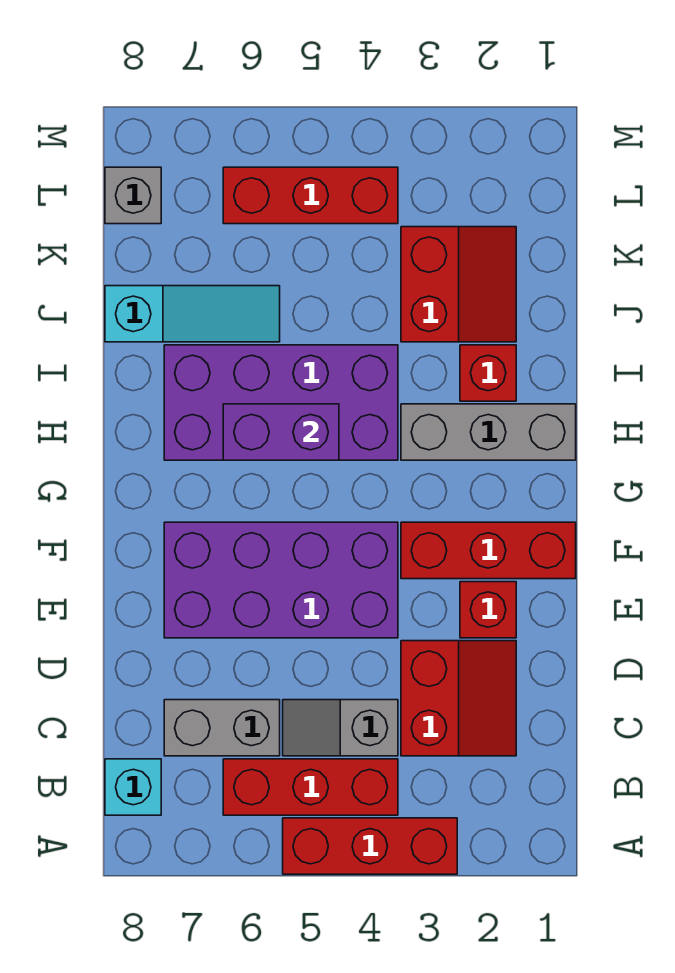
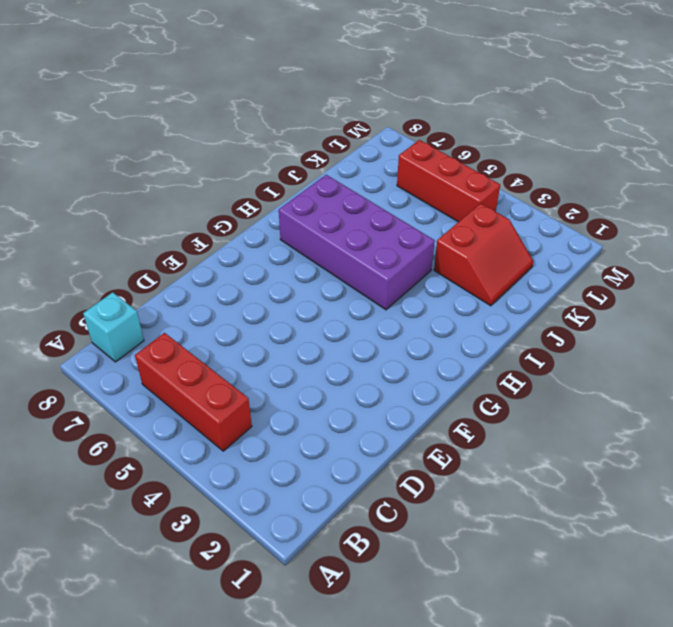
none -> red 1x3 brick [283,818,457,874]
none -> red 2x2 slope [401,641,516,756]
none -> grey 1x2 slope [283,700,398,756]

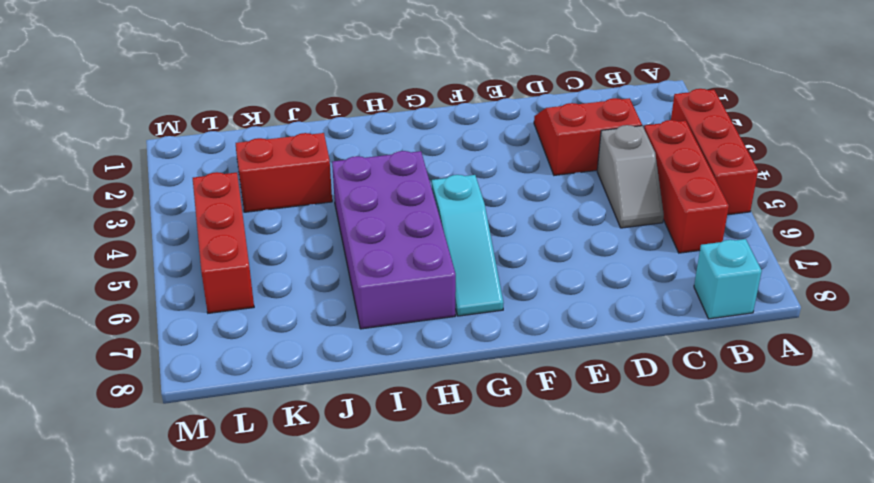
cyan 1x3 slope [432,175,503,316] -> cyan 1x3 slope turned to [105,286,280,342]
none -> grey 1x2 brick [164,700,280,756]
none -> red 1x1 brick [460,582,516,638]
none -> purple 2x4 brick [164,522,398,638]

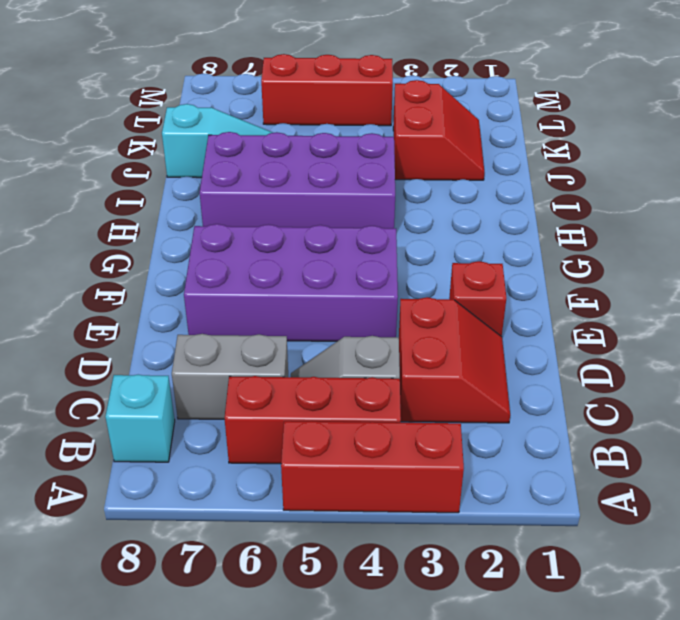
none -> red 1x3 brick [401,522,576,579]
none -> grey 1x3 brick [401,404,576,460]
none -> red 1x1 brick [460,345,516,401]

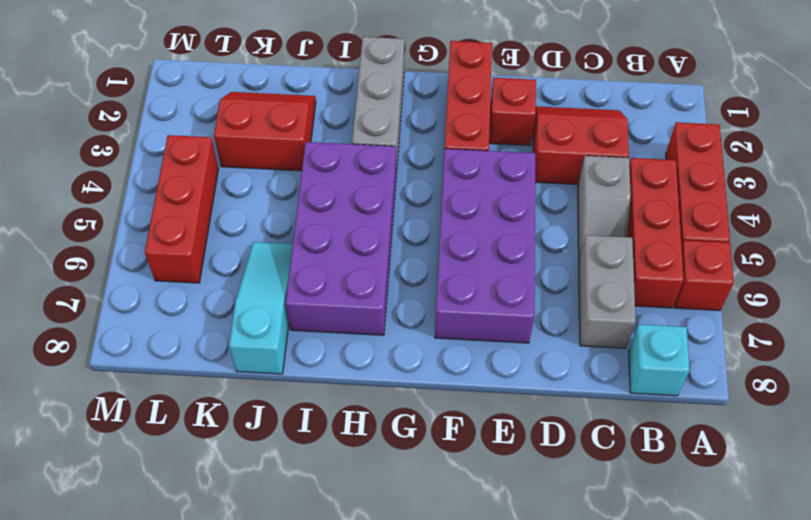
red 1x1 brick [674,240,734,311] -> red 1x1 brick moved to [460,345,516,401]
none -> grey 1x1 brick [105,167,161,224]
none -> purple 1x2 brick [223,404,339,460]

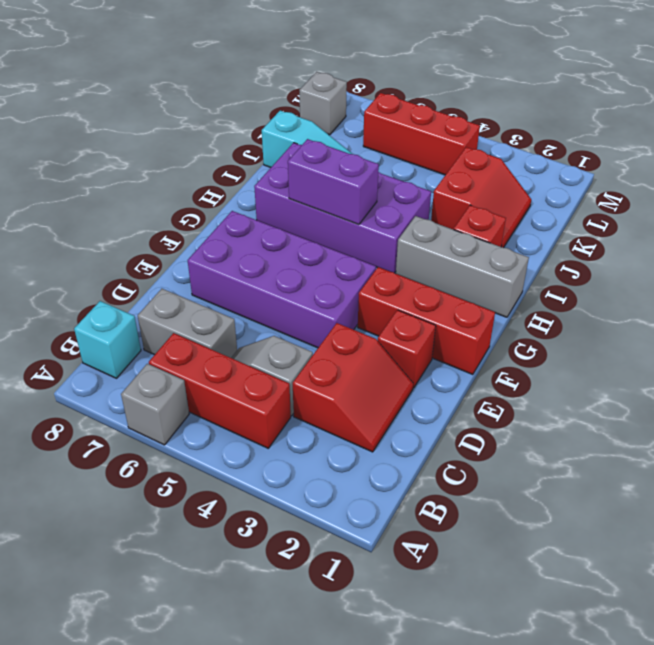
grey 1x1 brick [121,364,189,445] -> none
none -> red 1x3 brick [283,818,457,874]

